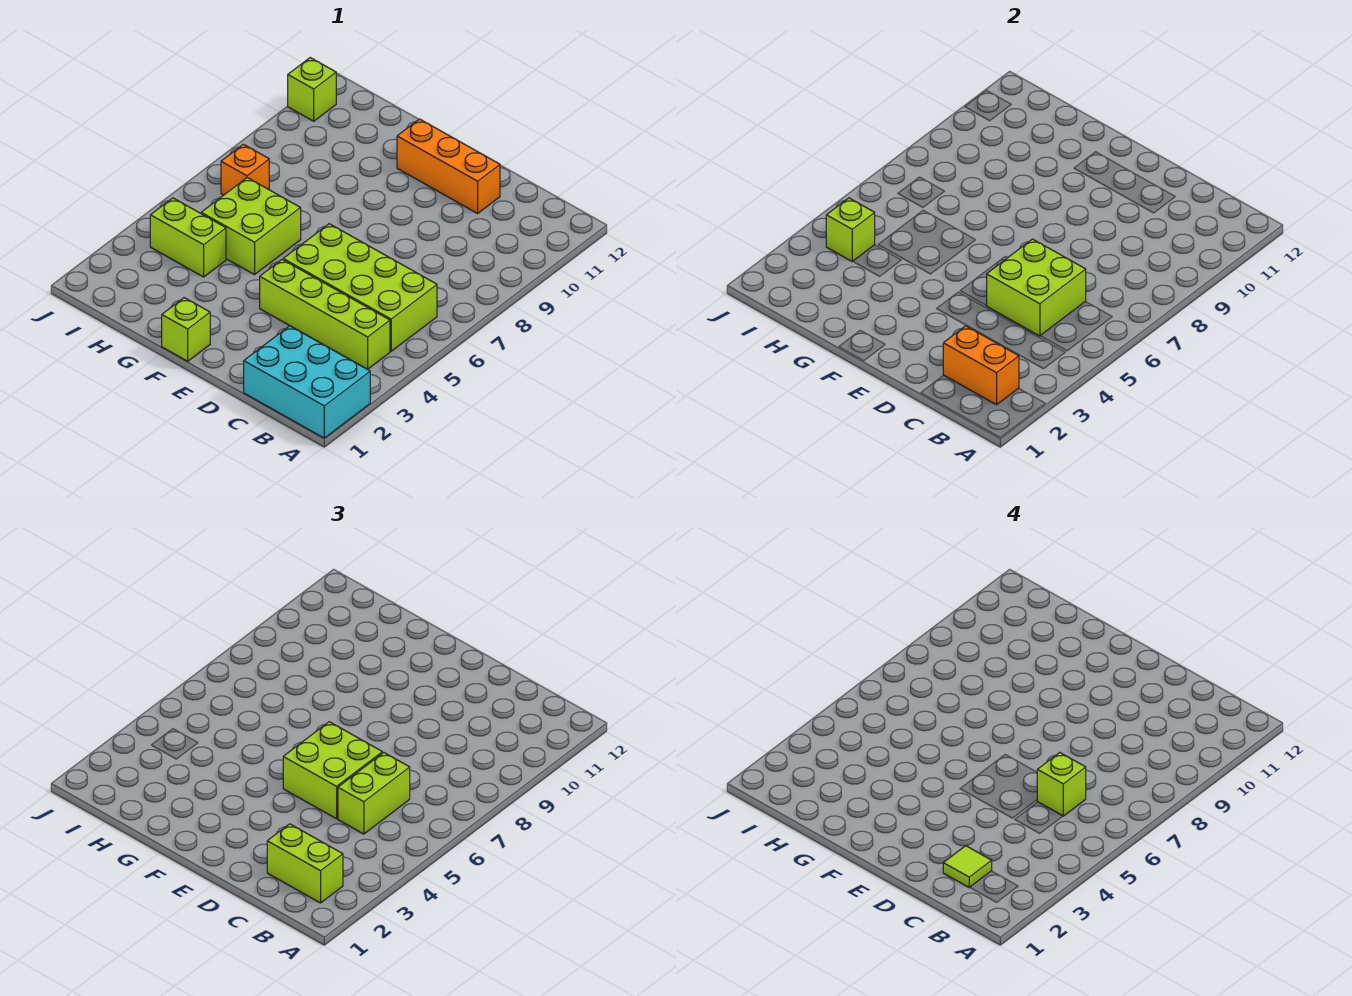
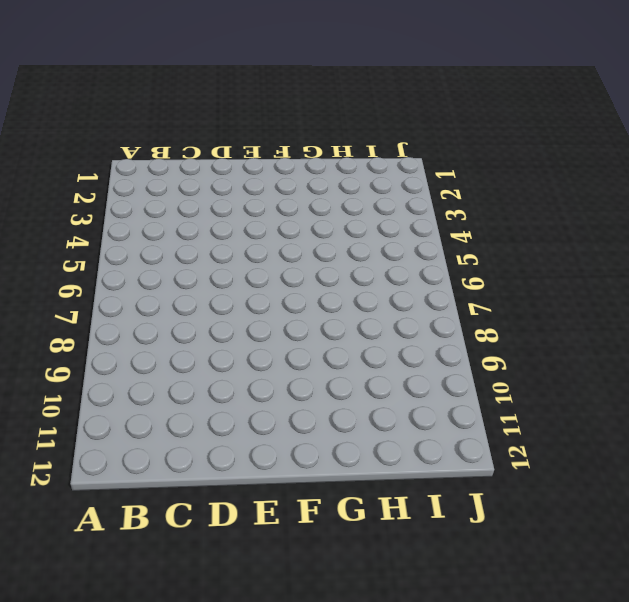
none -> cyan 2x3 brick [244,326,370,438]
none -> lime 1x4 brick [260,260,390,369]
none -> lime 2x4 brick [283,224,437,351]

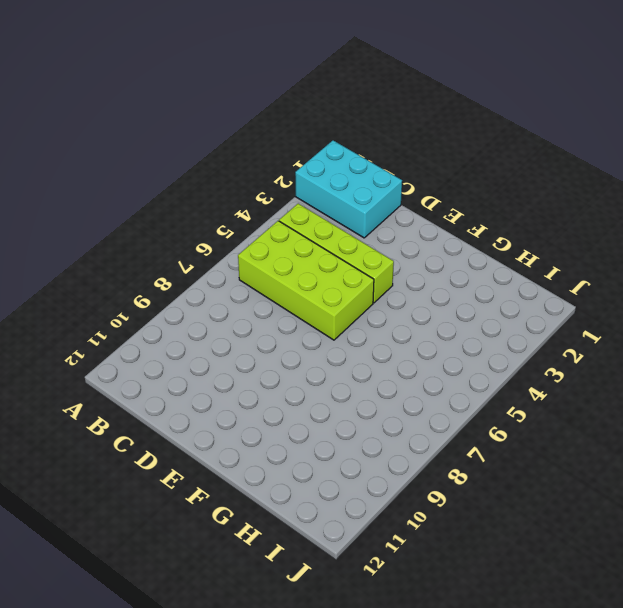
none -> orange 1x3 brick [397,119,500,213]
none -> lime 1x1 brick [162,298,210,361]
none -> lime 2x2 brick [201,178,301,275]

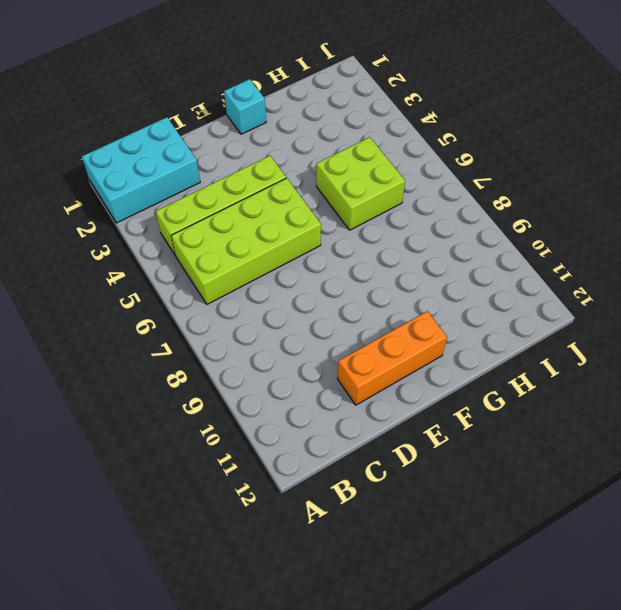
cyan 1x1 brick [224,79,266,134] -> lime 1x1 brick [162,298,210,361]
none -> lime 1x2 brick [150,198,226,277]
none -> orange 1x1 brick [221,144,269,195]
none -> lime 1x1 brick [288,58,336,121]

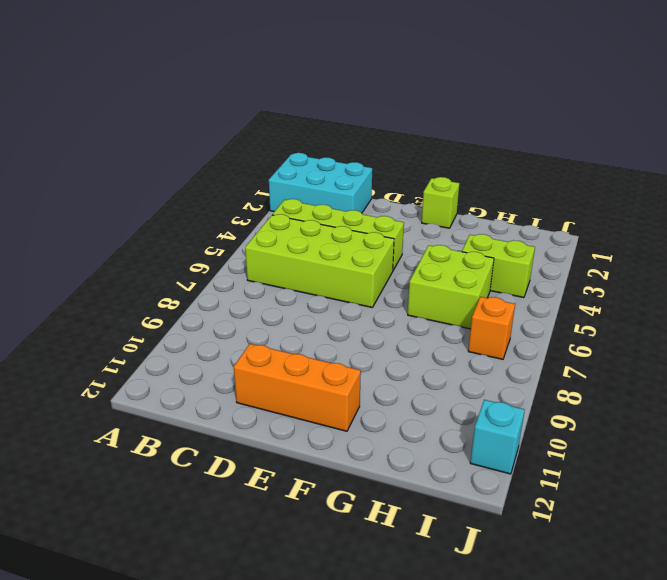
cyan 1x1 brick [470,400,525,474] -> lime 1x1 brick [288,58,336,121]
none -> orange 1x2 brick [943,326,1019,405]
none -> lime 2x2 brick [986,239,1086,336]
none -> lime 1x1 brick [826,198,875,262]

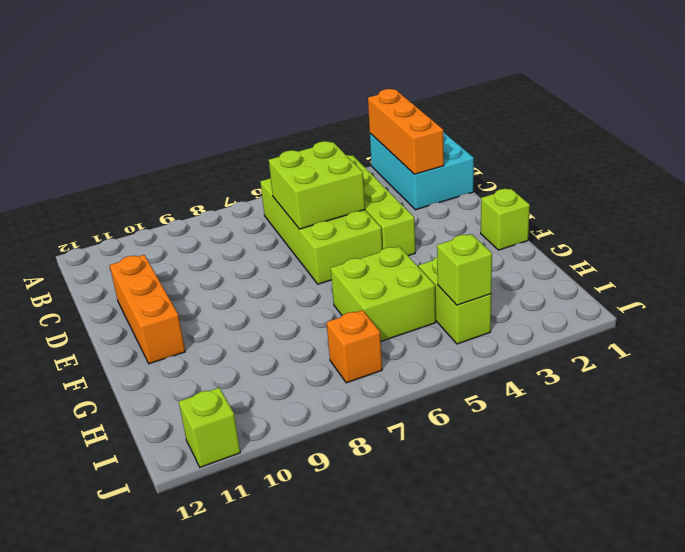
orange 1x3 brick [368,89,444,174] -> orange 1x2 brick [943,326,1019,405]
none -> lime 1x2 brick [267,824,343,903]
none -> lime 1x2 brick [338,753,410,834]
none -> lime 2x2 brick [283,722,382,819]

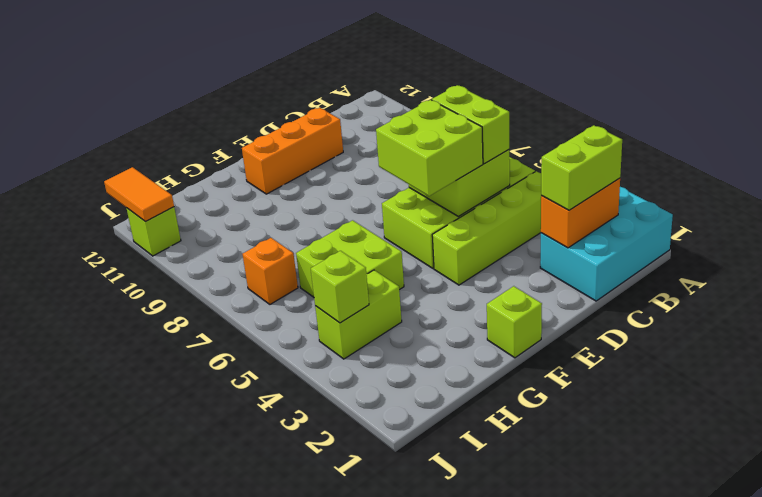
orange 1x2 tile [104,167,174,221] -> none
none -> lime 1x1 tile [943,846,992,887]
none -> lime 1x1 brick [1037,753,1086,816]

